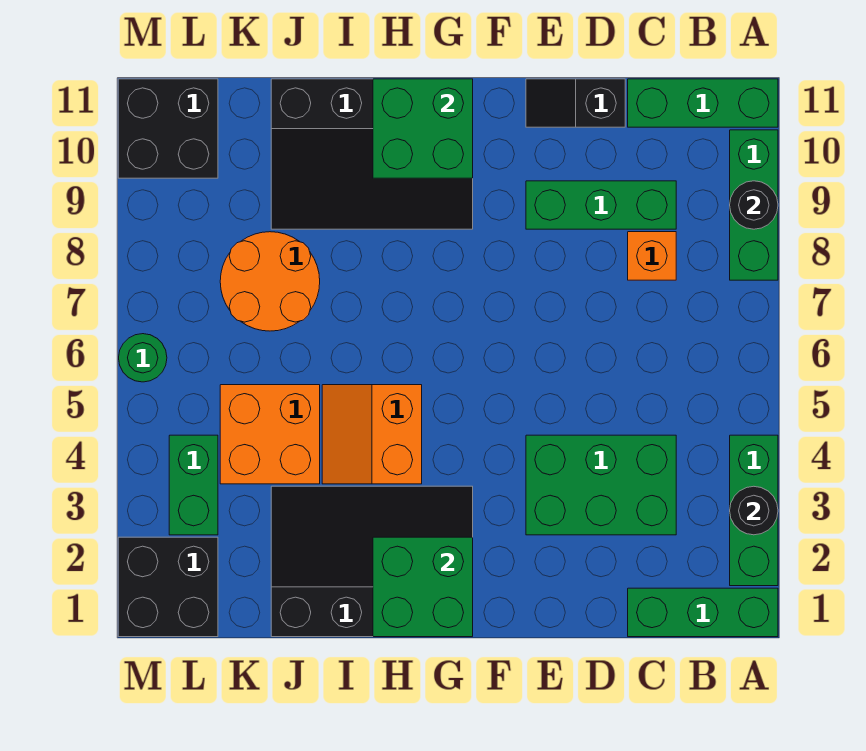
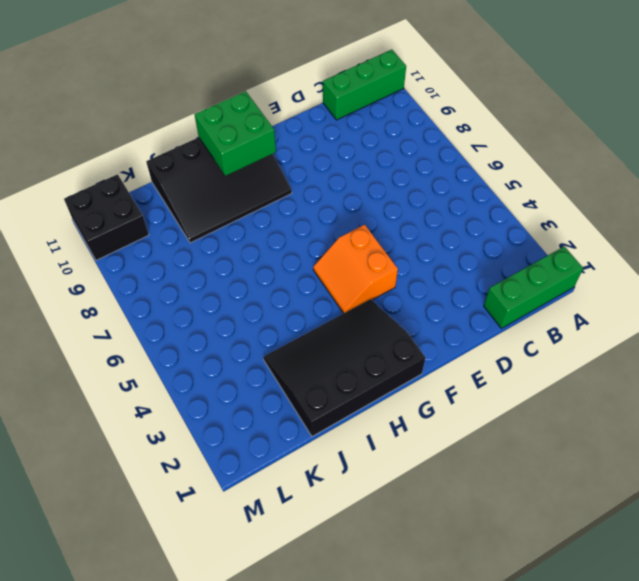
orange 2x2 slope [313,225,398,313] -> orange 2x2 slope moved to [322,385,422,484]
none -> green 1x3 brick [730,435,778,586]
none -> green 1x3 brick [730,130,778,280]
none -> green 2x3 brick [526,435,676,535]

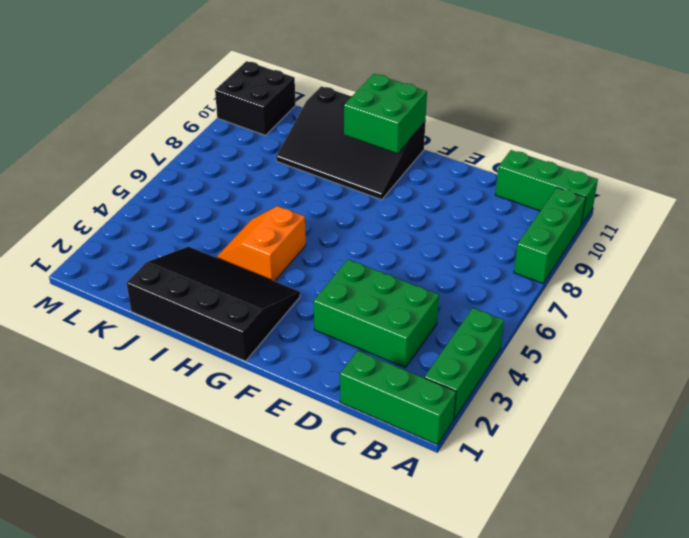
none -> orange 1x1 brick [628,232,676,280]
none -> green 1x3 brick [526,181,676,229]
none -> black 1x2 slope [526,79,625,127]

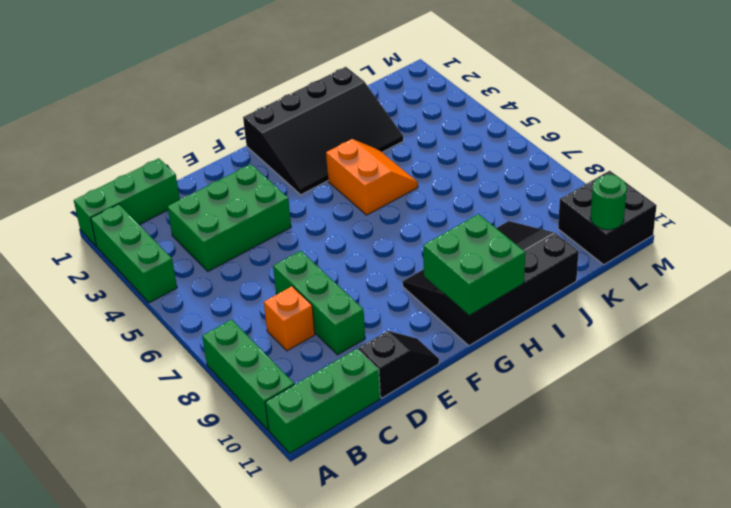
green 1x3 brick [273,251,365,355] -> green 1x3 brick turned to [526,181,676,229]
green 1x1 round brick [590,174,627,230] -> green 1x1 round brick moved to [119,334,167,382]
none -> orange 2x2 brick [220,385,320,484]
none -> orange 2x2 round brick [220,232,320,331]
none -> black 2x2 brick [118,537,218,637]

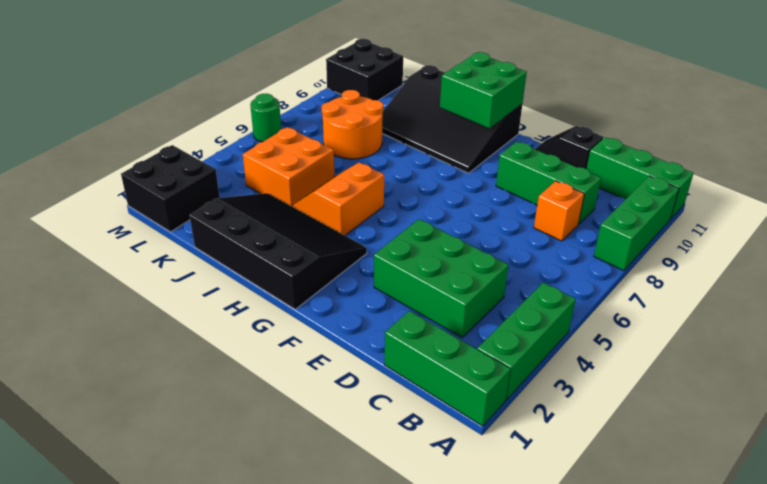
none -> green 1x2 brick [169,435,218,535]
none -> black 1x1 round brick [730,486,778,535]
none -> black 1x1 round brick [730,181,778,229]

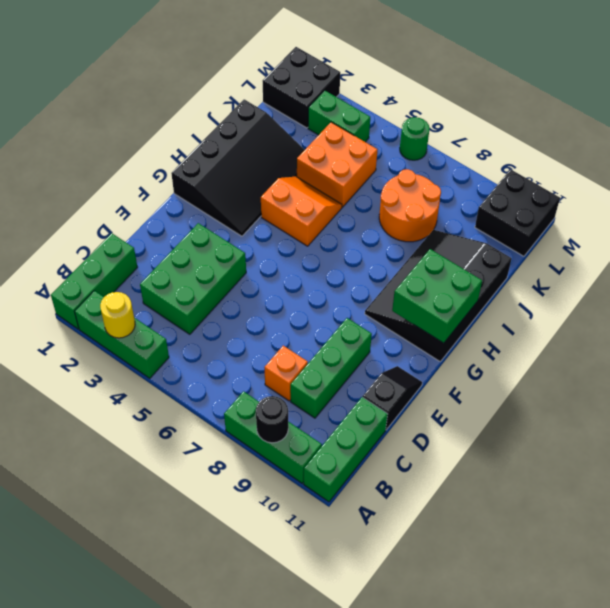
yellow 1x1 round brick [100,292,135,338] -> black 1x1 round brick [730,486,778,535]
none -> green 2x2 brick [373,537,473,637]

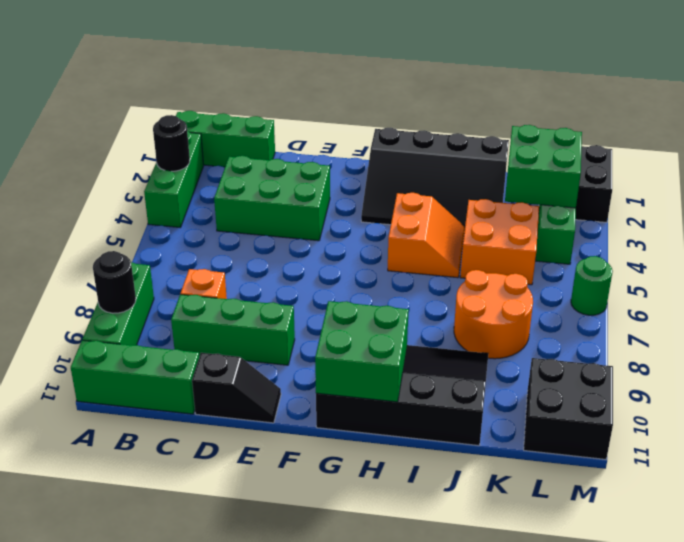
green 2x2 brick [505,125,582,208] -> green 2x2 brick moved to [373,537,473,637]

